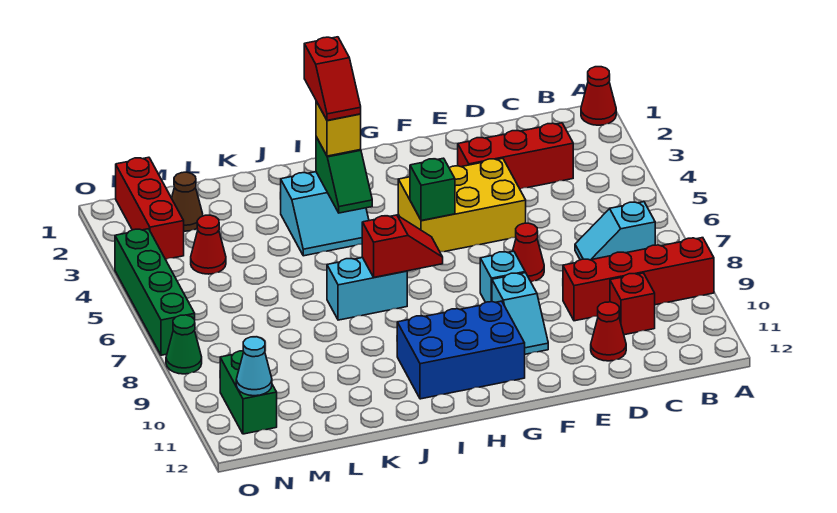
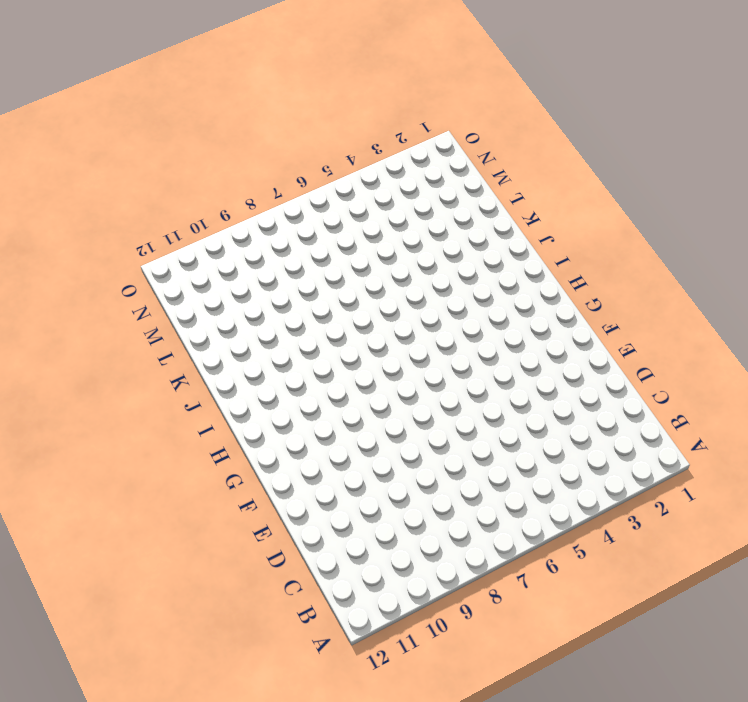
none -> red 1x1 cone [581,67,616,125]
none -> red 1x4 brick [563,238,714,321]
none -> cyan 1x2 slope [575,202,655,260]

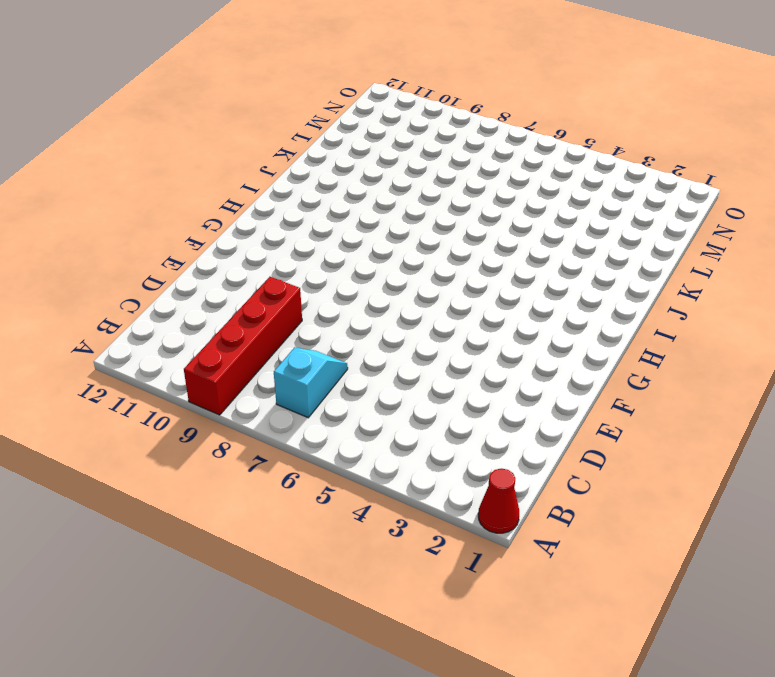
none -> red 1x3 brick [458,123,573,189]
none -> red 1x1 brick [610,273,655,335]
none -> red 1x1 cone [591,302,626,361]

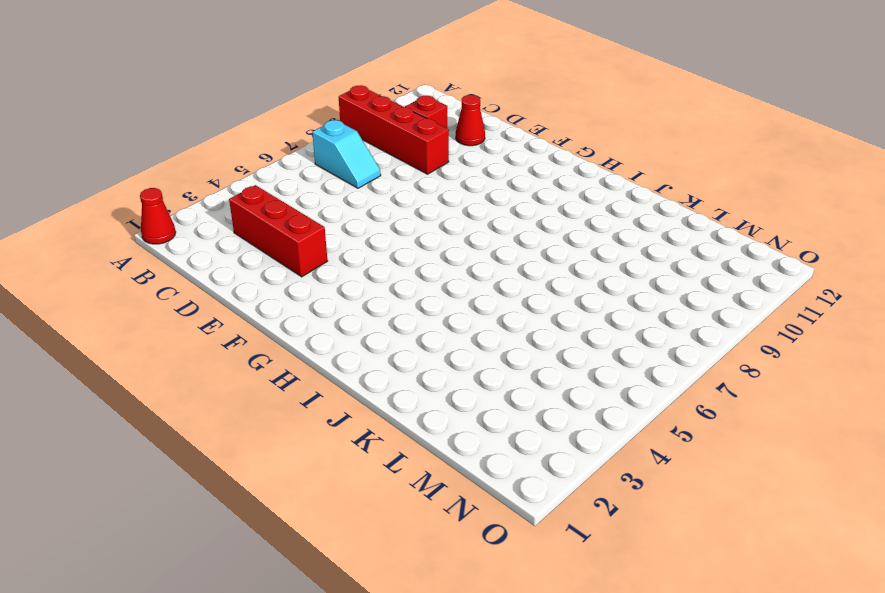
none -> yellow 2x3 brick [398,158,526,252]
none -> red 1x1 cone [513,223,544,282]
none -> cyan 1x1 brick [480,251,525,302]

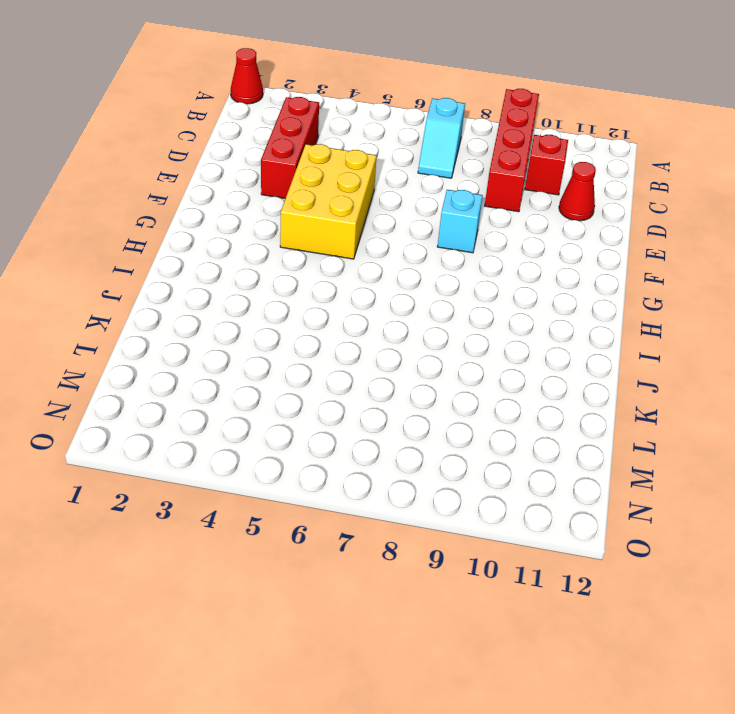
none -> red 1x1 cone [513,223,544,282]
none -> cyan 1x2 slope [492,273,548,354]
none -> blue 2x3 brick [397,301,525,399]

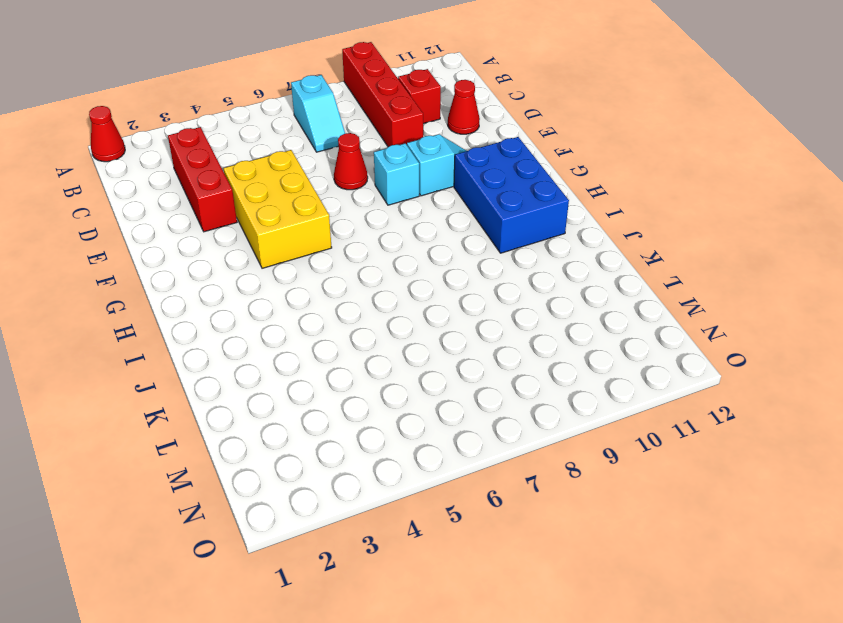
none -> cyan 2x2 slope [280,172,369,256]
none -> cyan 1x2 brick [327,258,407,320]
none -> brown 1x1 cone [172,172,203,231]

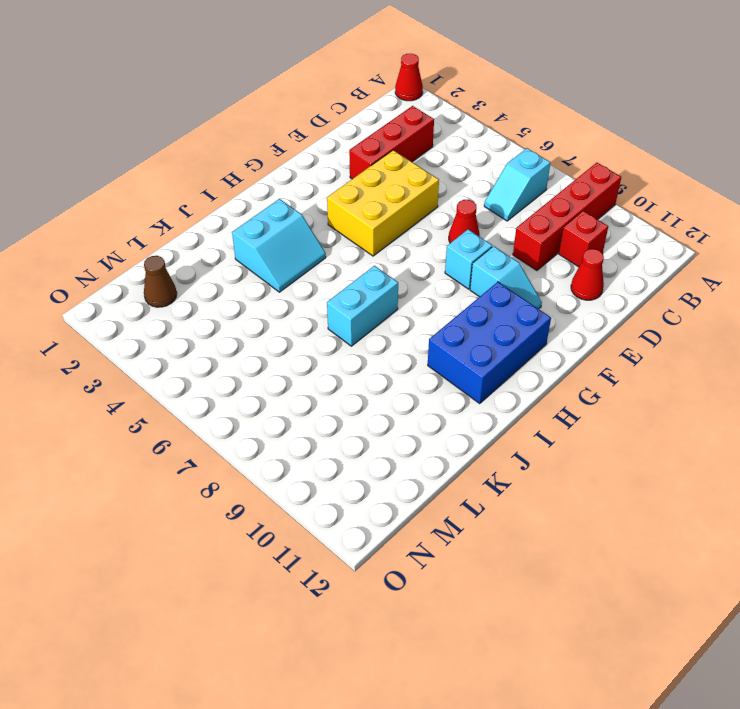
none -> red 1x1 cone [191,215,226,274]
none -> red 1x3 brick [116,157,184,259]
none -> green 1x2 brick [220,351,277,434]

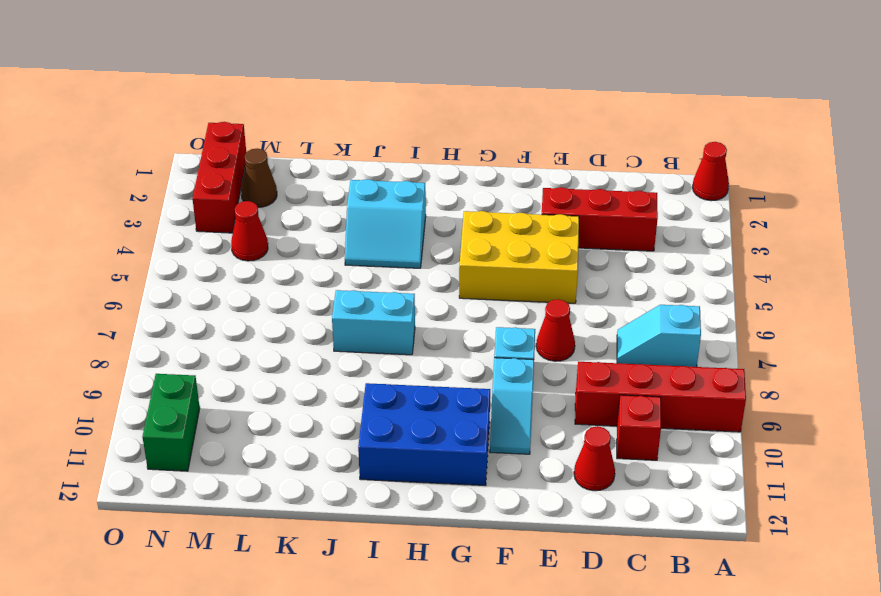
none -> green 1x4 brick [115,229,195,355]
none -> green 1x1 cone [166,315,202,374]
none -> green 1x1 brick [410,158,455,221]

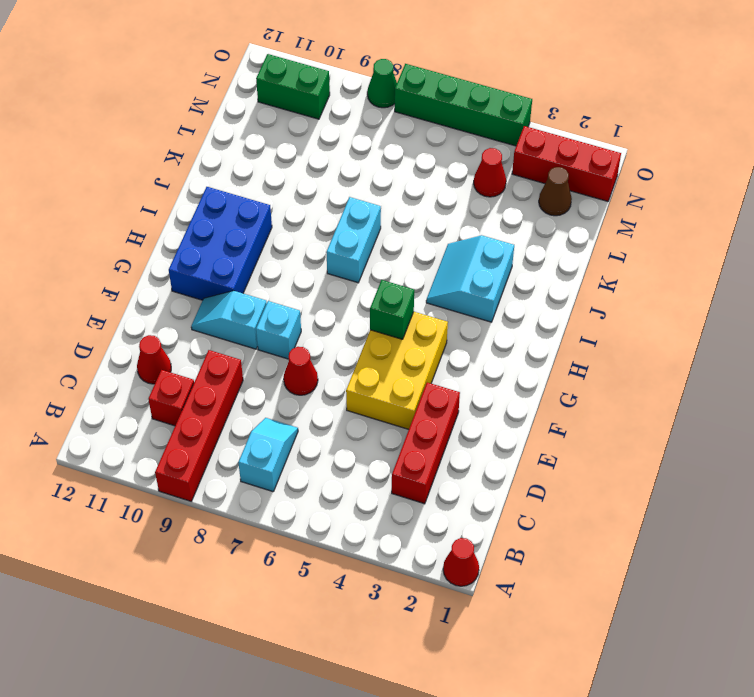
none -> red 1x2 slope [362,215,443,277]
none -> green 1x2 slope [316,137,372,213]
none -> cyan 1x1 cone [236,337,272,396]

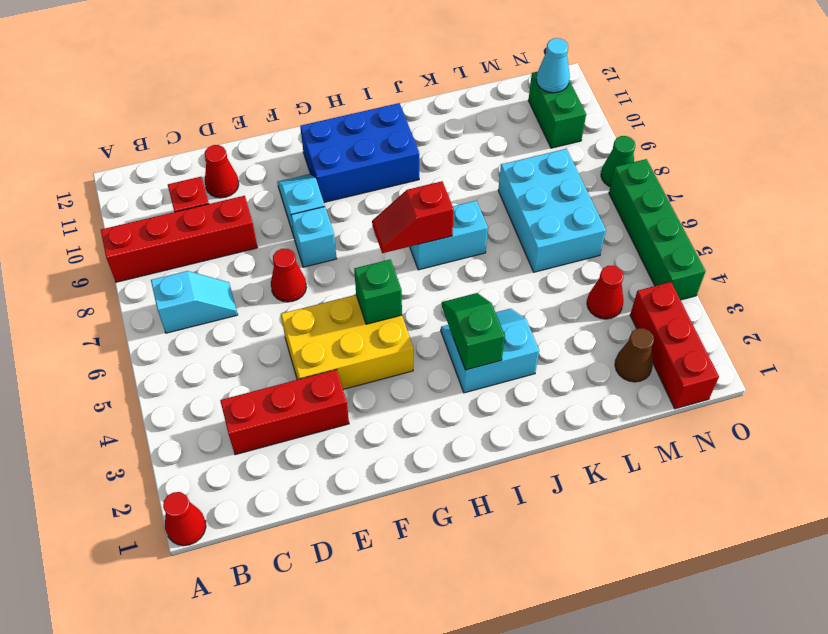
cyan 2x3 brick [498,149,606,272] -> none
none -> yellow 1x1 brick [316,101,361,156]
none -> red 1x2 slope [304,37,361,120]

